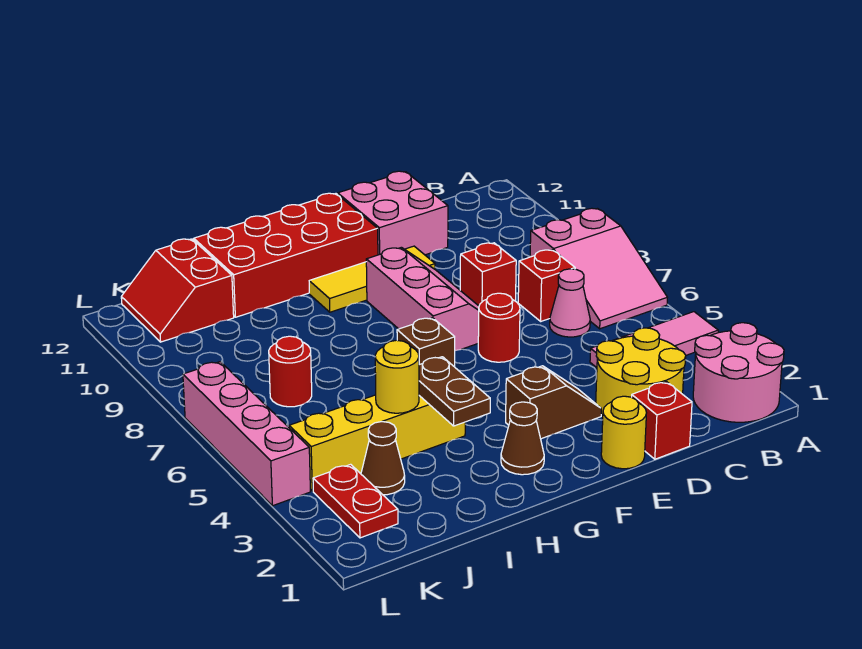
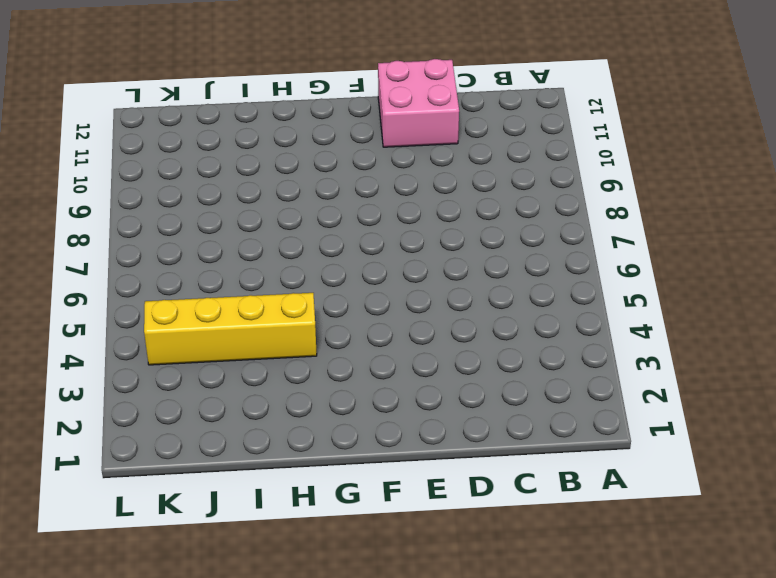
none -> pink 2x2 round brick [693,323,784,422]
none -> pink 1x3 tile [590,312,718,368]
none -> pink 2x3 slope [530,208,667,329]

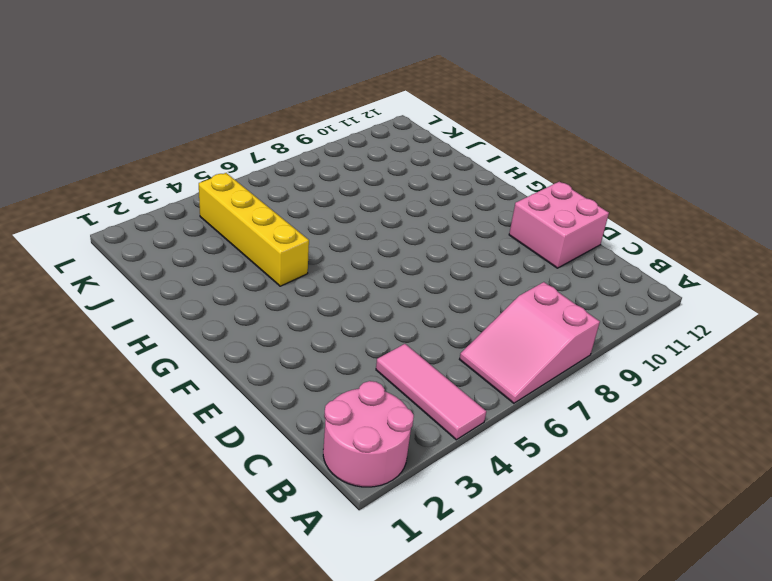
none -> yellow 2x2 round brick [596,328,686,415]
none -> pink 1x1 cone [550,269,590,337]
none -> red 1x1 brick [518,250,575,321]

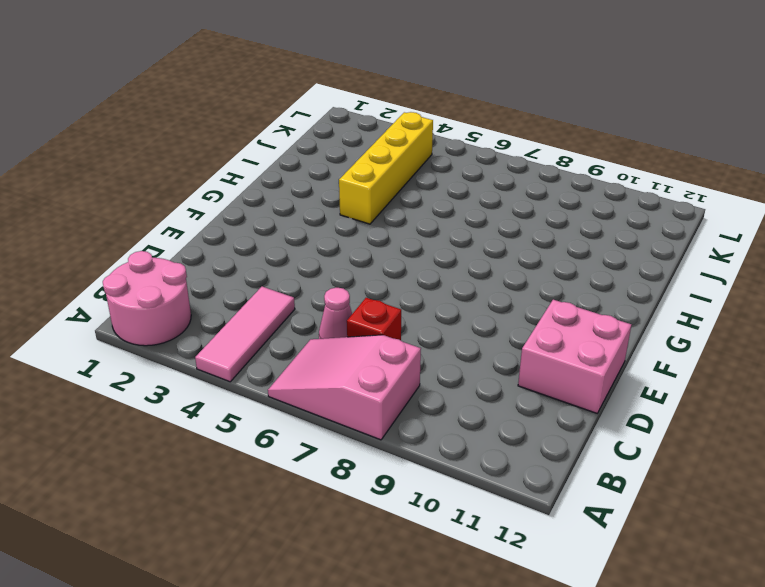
none -> yellow 2x2 round brick [596,328,686,415]
none -> red 1x1 brick [632,382,692,459]
none -> red 1x1 brick [460,243,516,306]

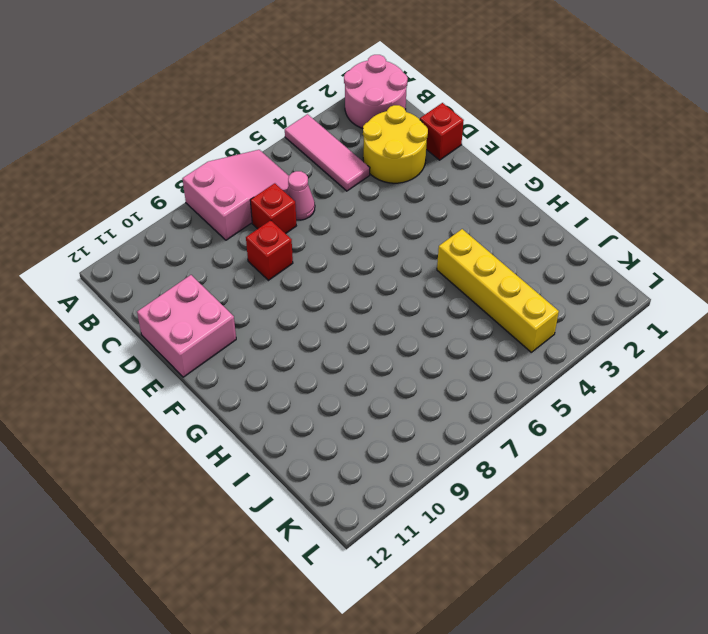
none -> yellow 1x1 round brick [601,396,646,469]
none -> brown 1x2 slope [506,366,601,439]
none -> red 1x1 round brick [478,293,520,362]

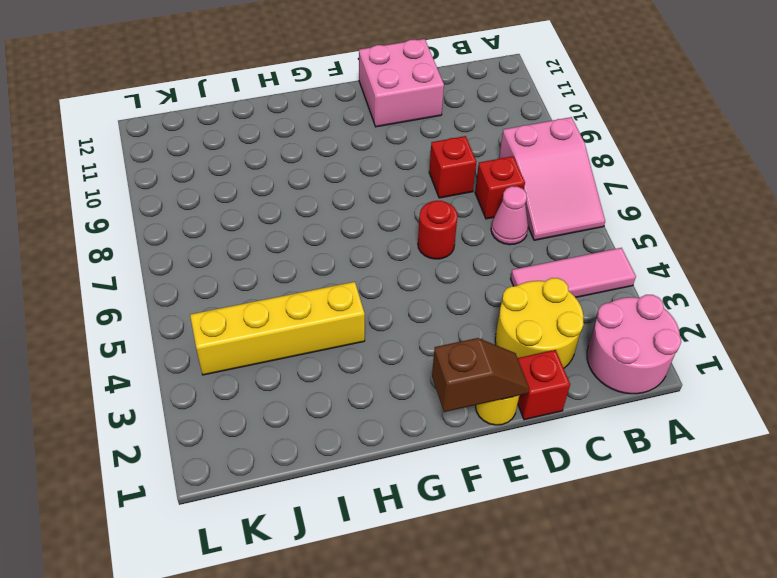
brown 1x2 slope [432,338,529,412] -> brown 1x2 slope moved to [506,366,601,439]
none -> pink 2x3 slope [366,247,479,351]
none -> yellow 1x3 tile [309,246,435,312]
none -> red 2x4 brick [194,193,378,317]

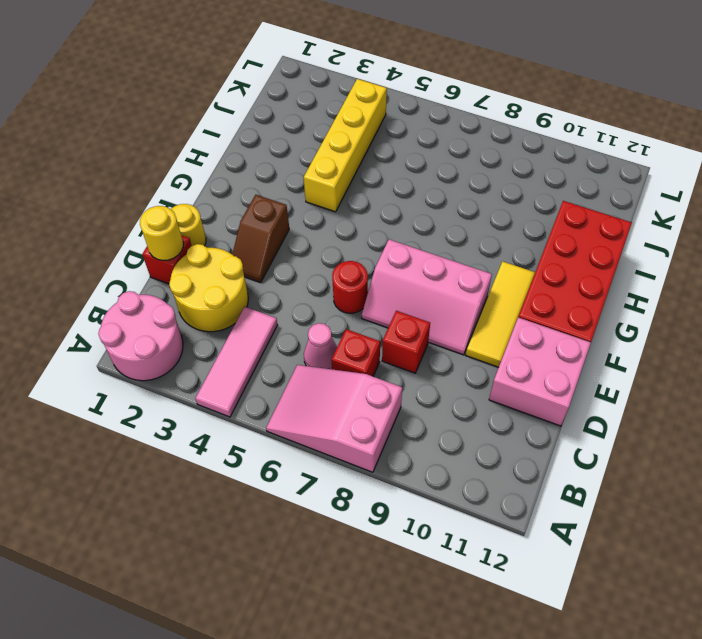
yellow 1x1 round brick [140,206,183,261] -> yellow 1x1 round brick moved to [375,340,419,413]
none -> brown 1x1 cone [501,402,544,475]
none -> brown 1x1 brick [397,318,455,367]
none -> brown 1x1 cone [361,422,405,495]

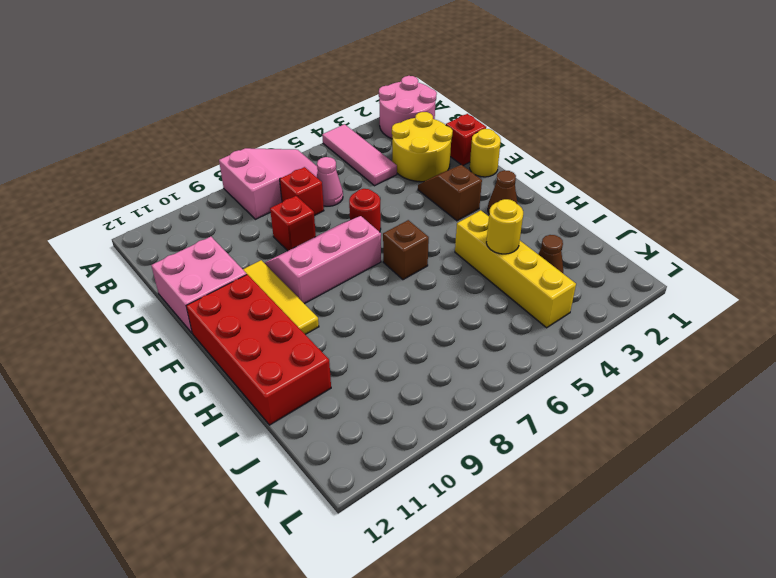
none -> red 1x1 round brick [269,336,312,407]
none -> red 2x2 slope [121,239,234,342]
none -> red 1x2 plate [313,464,398,538]

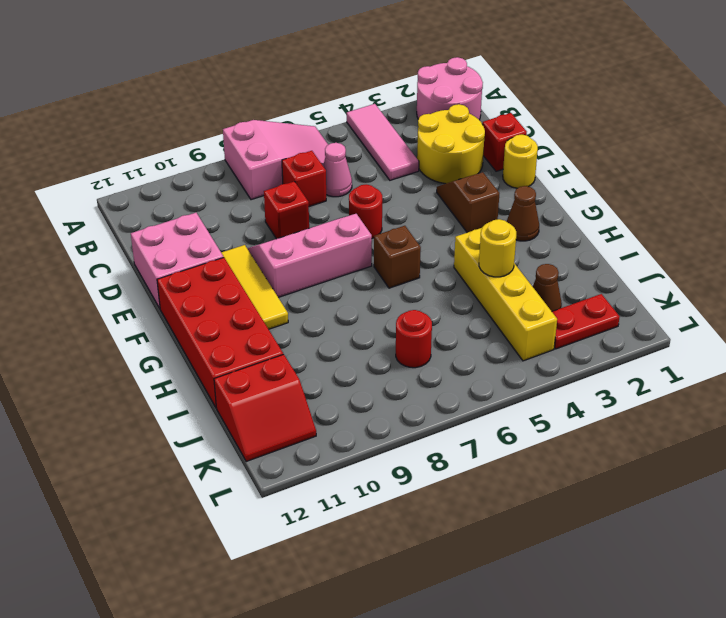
none -> pink 1x4 brick [183,362,310,506]
none -> brown 1x2 plate [419,357,490,426]

